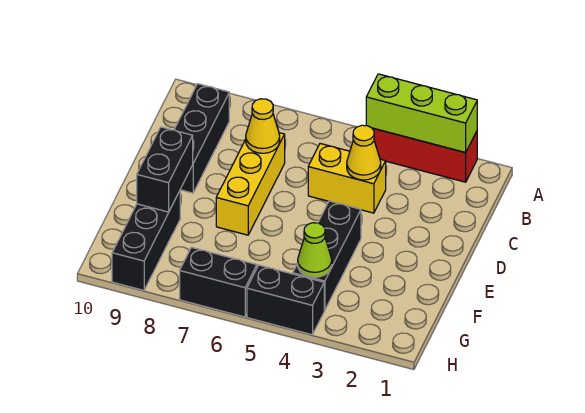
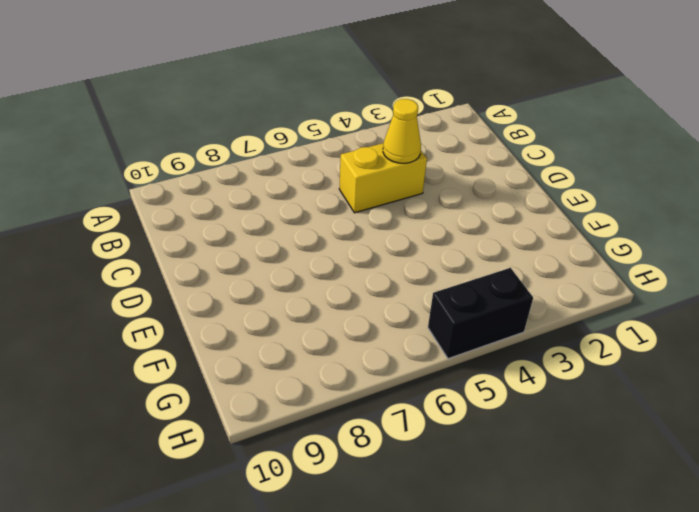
none -> red 1x3 brick [372,128,477,182]
none -> black 1x3 brick [174,84,229,193]
none -> yellow 1x3 brick [216,133,285,235]

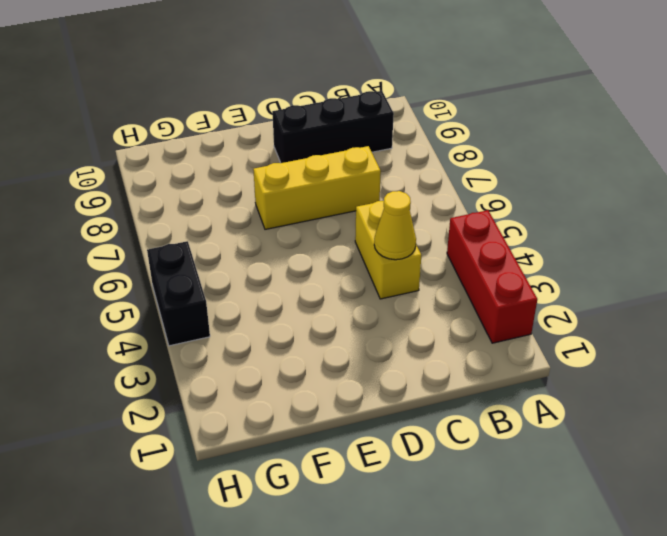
none -> black 1x3 brick [293,201,361,310]
none -> black 1x3 brick [112,191,180,290]
none -> black 1x2 brick [180,247,257,317]

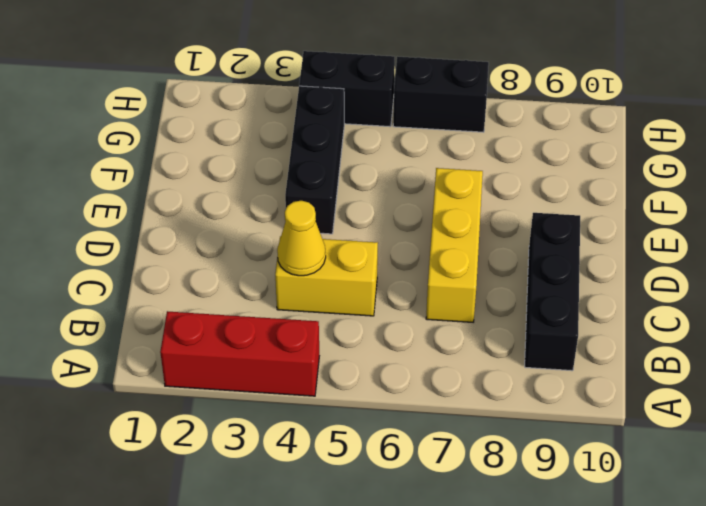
none -> black 1x3 brick [112,191,180,290]
none -> lime 1x3 brick [366,74,477,153]
none -> yellow 1x1 cone [246,99,280,153]

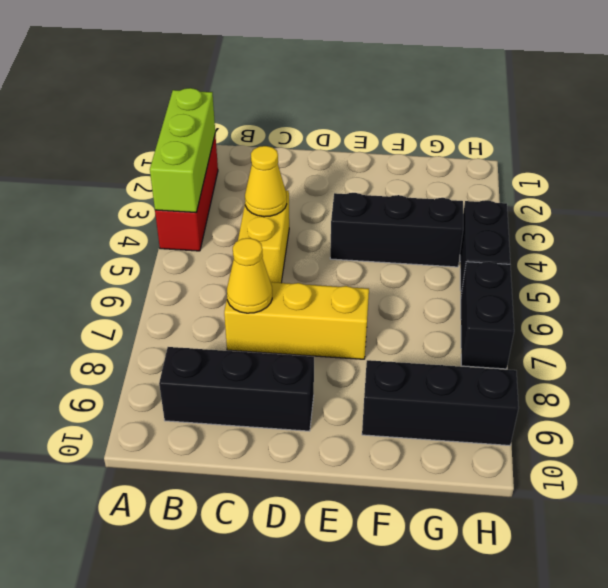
none -> black 1x2 brick [137,127,193,212]
none -> lime 1x1 cone [297,223,332,277]

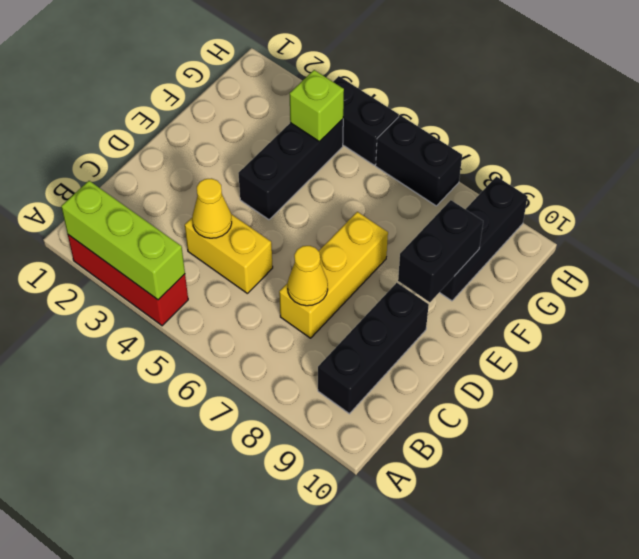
lime 1x1 brick [290,70,344,142] -> lime 1x1 cone [297,223,332,277]

